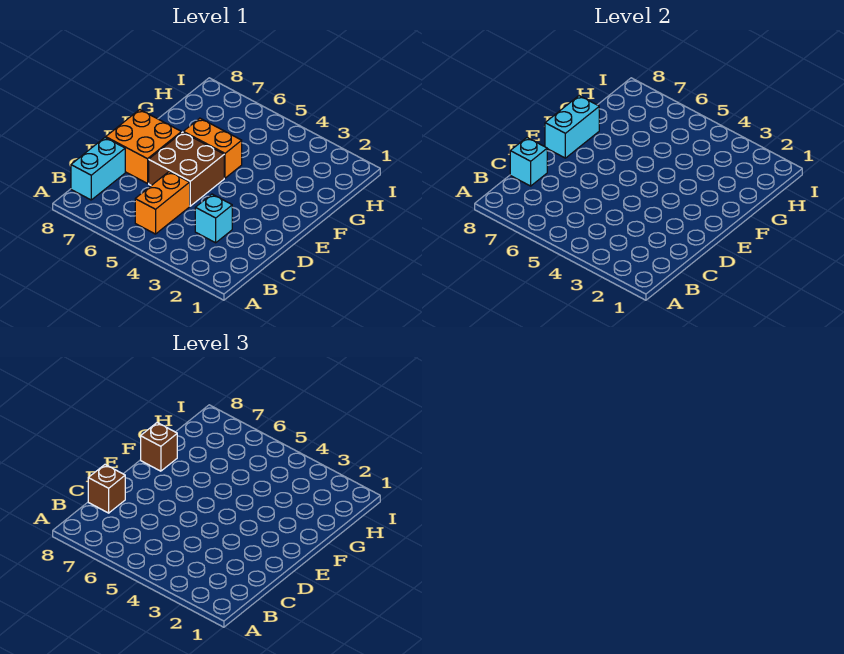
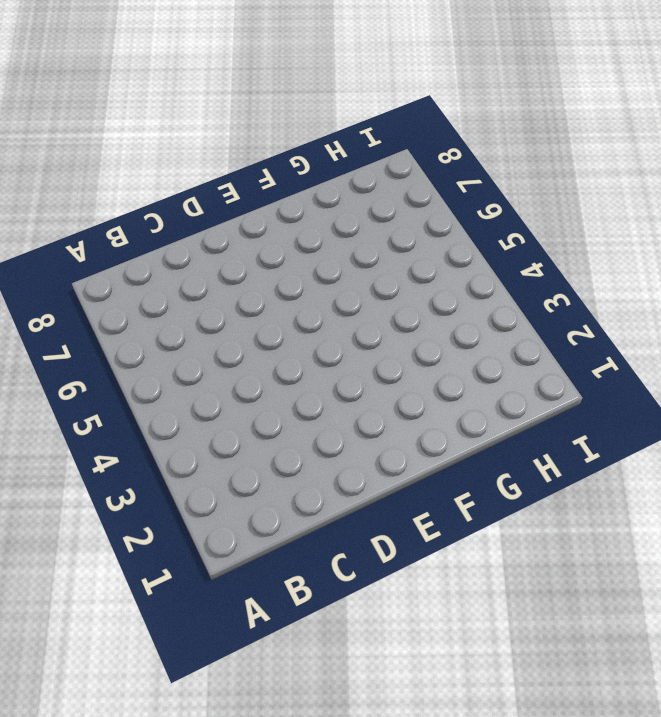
none -> orange 1x2 brick [135,172,190,234]
none -> cyan 1x2 brick [71,137,125,200]

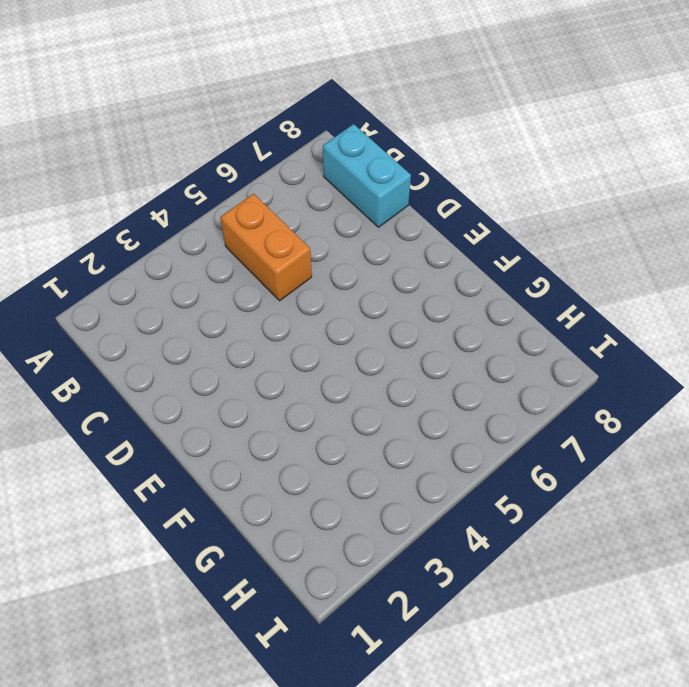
none -> cyan 1x1 brick [195,194,232,243]
none -> brown 2x2 brick [149,132,224,206]

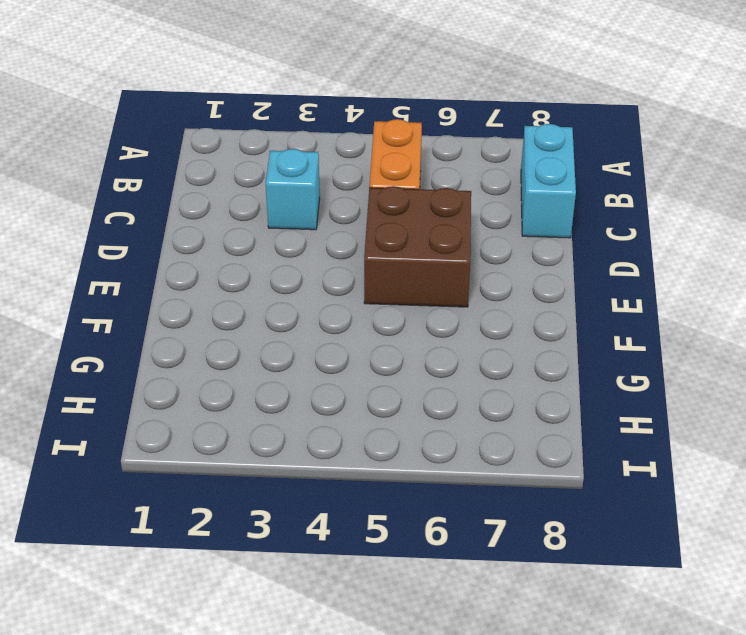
none -> orange 2x2 brick [106,110,181,183]
none -> orange 1x2 brick [183,118,242,178]

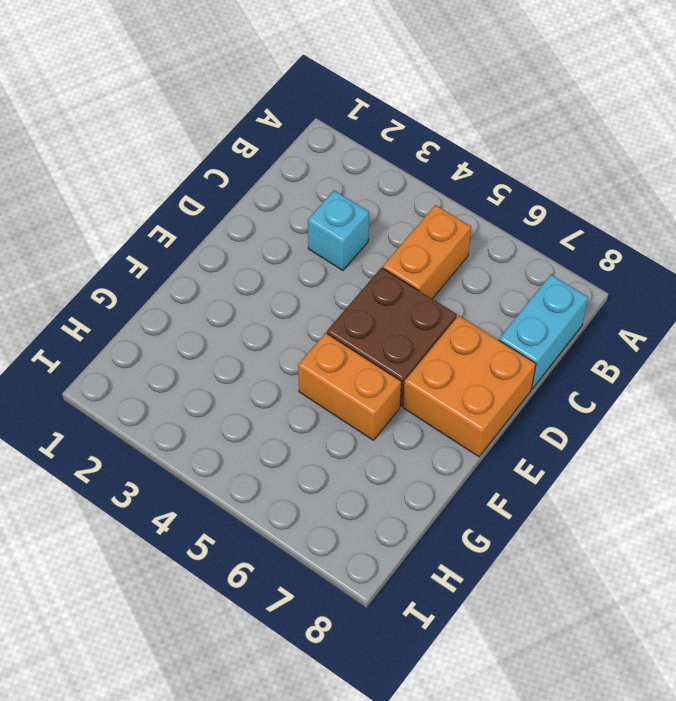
none -> cyan 1x1 brick [510,138,547,186]
none -> cyan 1x2 brick [545,96,599,158]

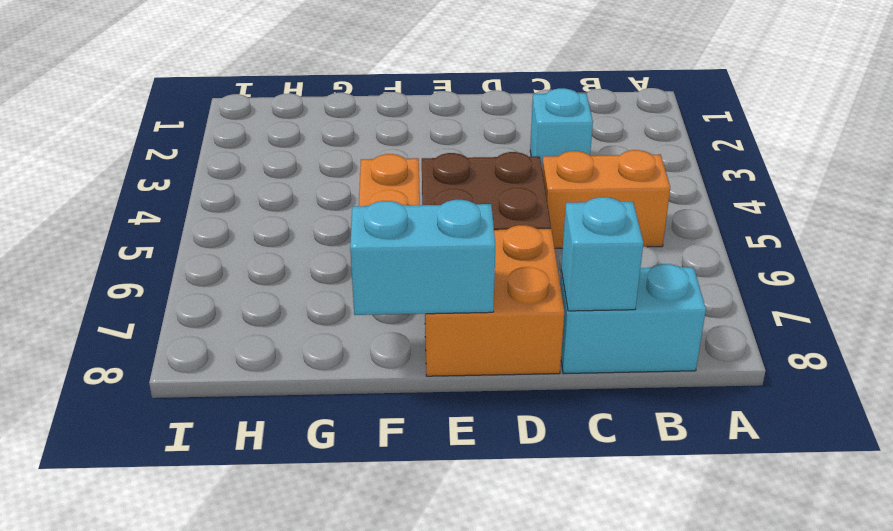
none -> brown 1x1 brick [88,465,125,513]
none -> brown 1x1 brick [141,423,177,471]

